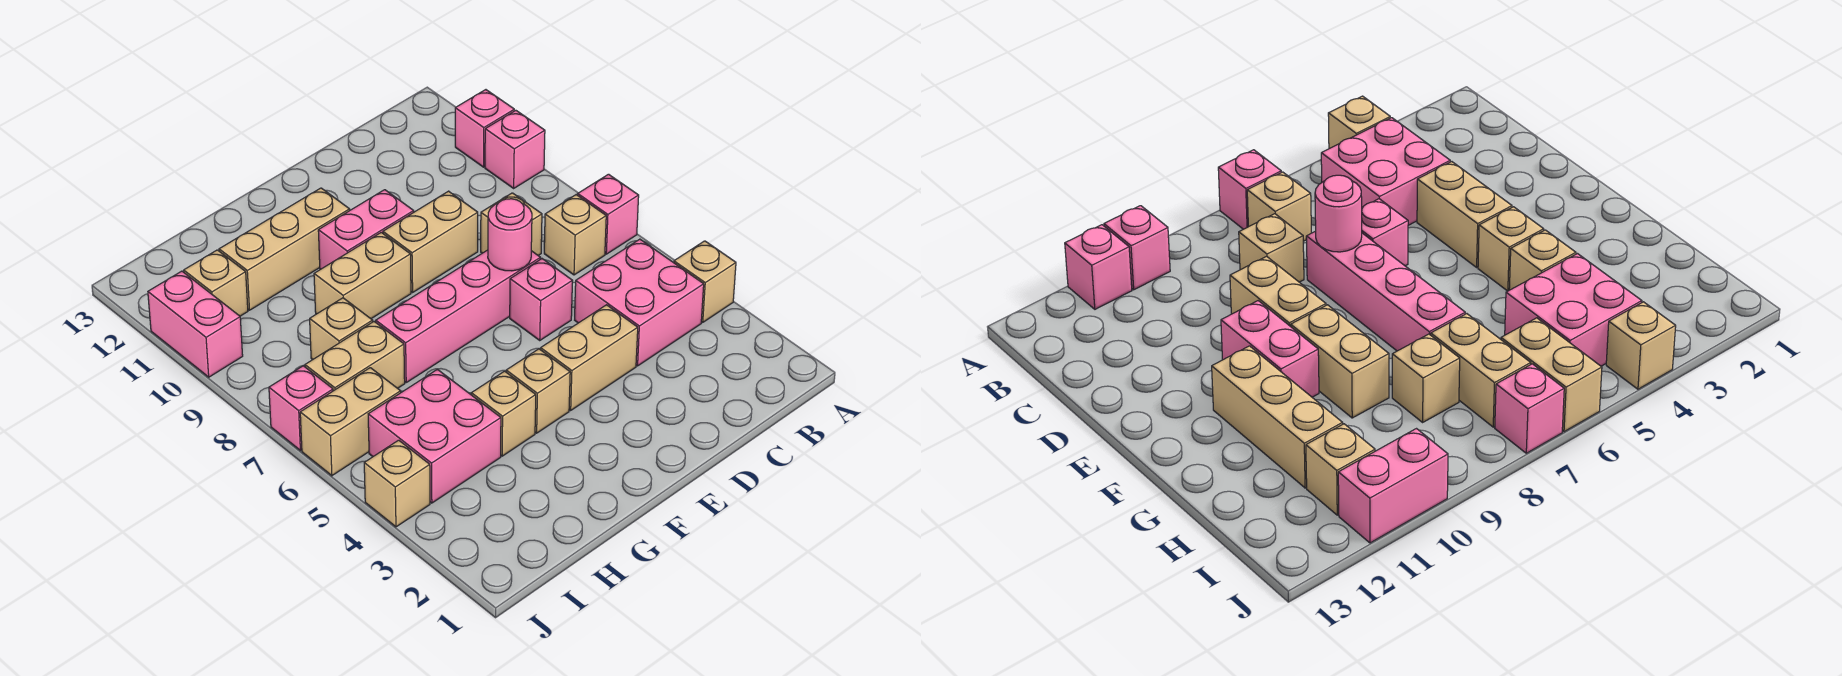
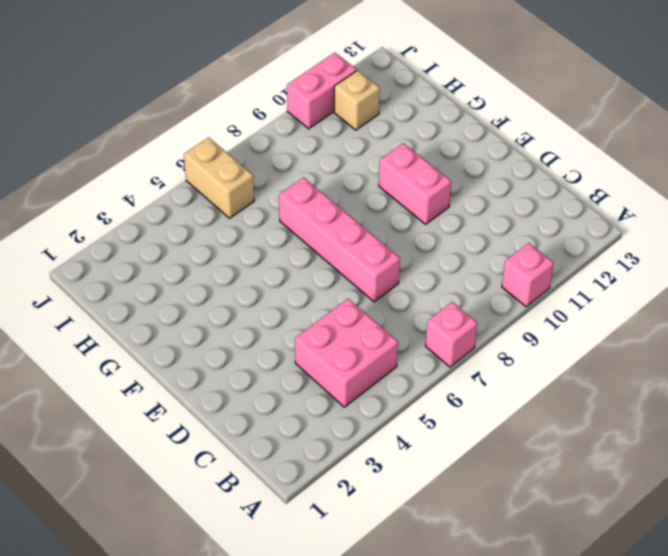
none -> tan 1x1 brick [674,241,736,322]
none -> pink 1x1 brick [455,90,514,167]
none -> tan 1x1 brick [544,195,606,275]

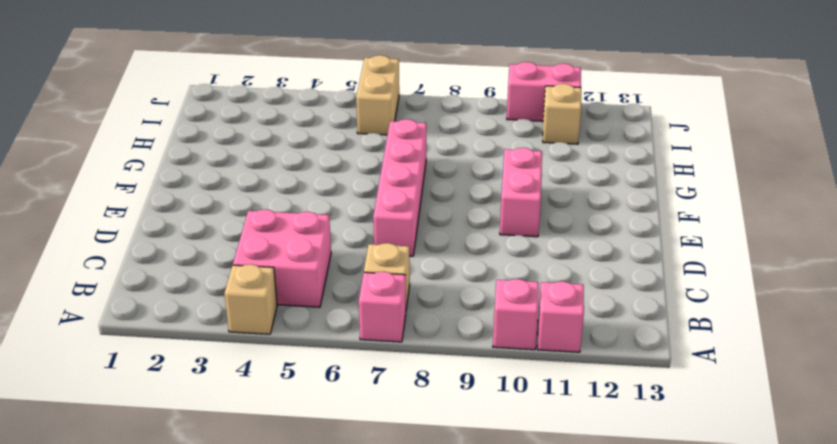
none -> tan 1x1 brick [481,193,542,255]
none -> tan 1x2 brick [541,305,638,410]
none -> pink 1x1 brick [510,259,572,340]

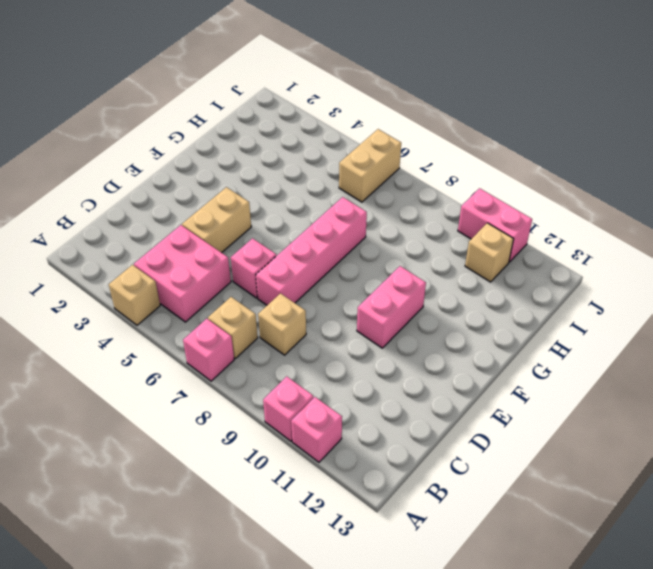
none -> tan 1x2 brick [383,191,478,292]
none -> tan 1x1 brick [506,349,570,433]
none -> tan 1x2 brick [314,232,411,319]

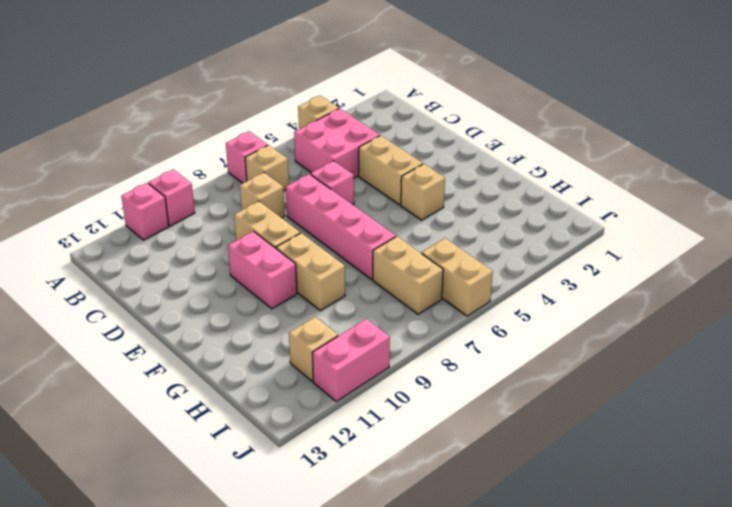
none -> tan 1x3 brick [219,188,350,310]
none -> tan 1x1 brick [471,371,536,456]
none -> pink 2x2 brick [368,369,501,503]

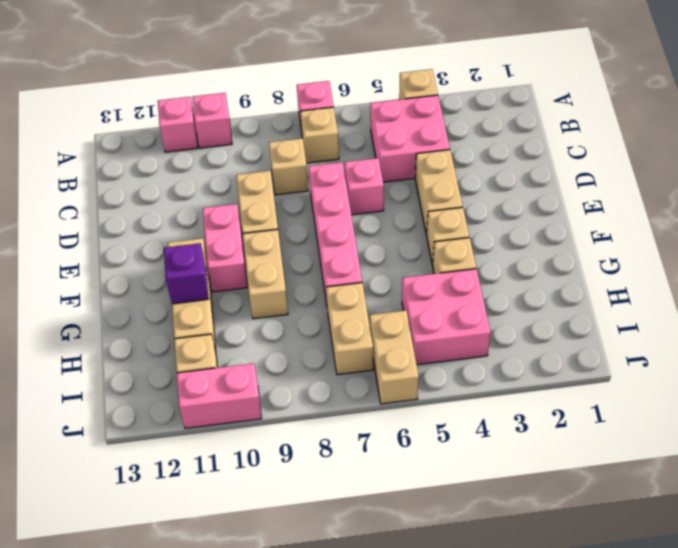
purple 1x1 brick [164,243,209,304] -> none
none -> tan 1x1 brick [310,298,373,359]
none -> tan 1x1 brick [364,440,430,527]
none -> pink 1x1 brick [269,366,333,451]

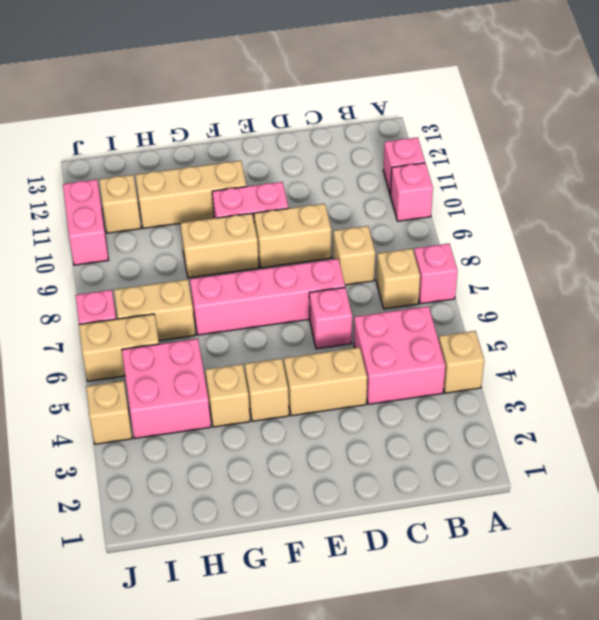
none -> tan 1x1 brick [310,298,373,359]
none -> pink 1x1 round brick [488,199,532,271]

